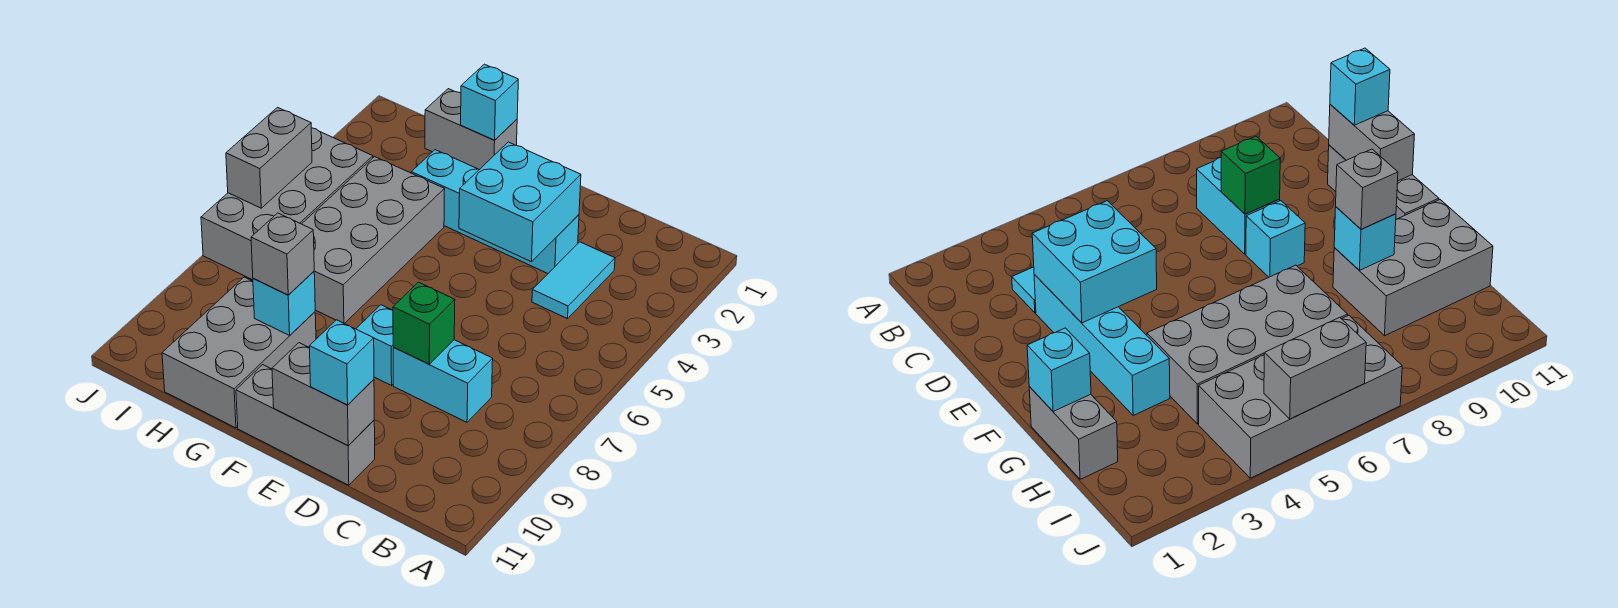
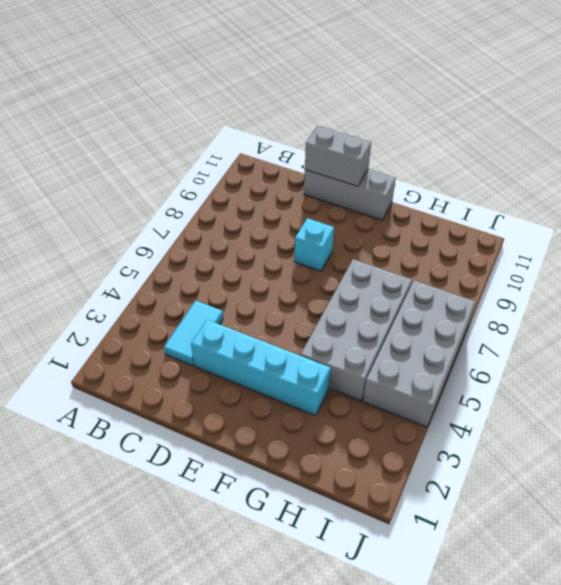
none -> cyan 1x2 brick [393,340,493,422]
none -> grey 1x2 brick [425,89,517,170]
none -> grey 2x3 brick [162,277,316,428]

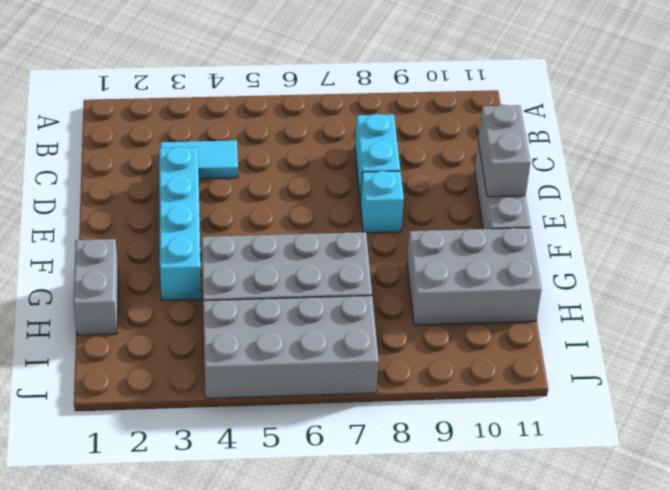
none -> cyan 2x2 brick [459,142,581,262]
none -> green 1x1 brick [393,282,455,364]
none -> cyan 1x1 brick [461,64,518,140]

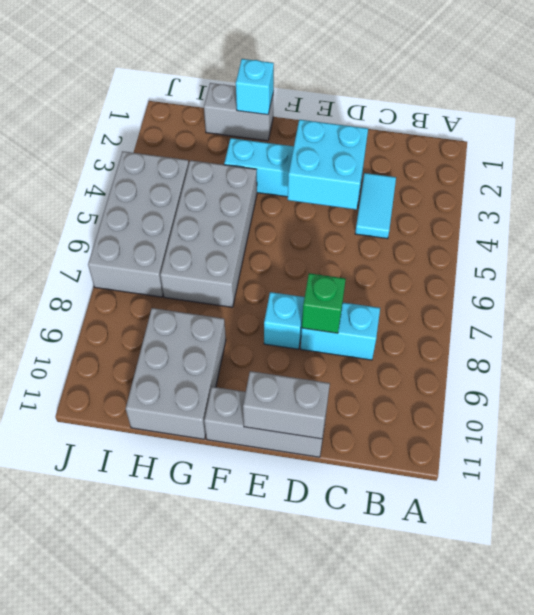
none -> cyan 1x1 brick [253,272,315,335]
none -> grey 1x2 brick [226,107,312,208]
none -> cyan 1x1 brick [309,320,374,405]

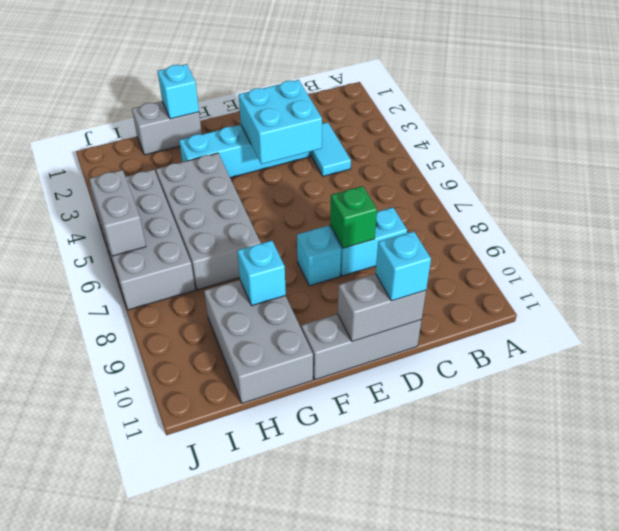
none -> grey 1x1 brick [251,213,314,295]

